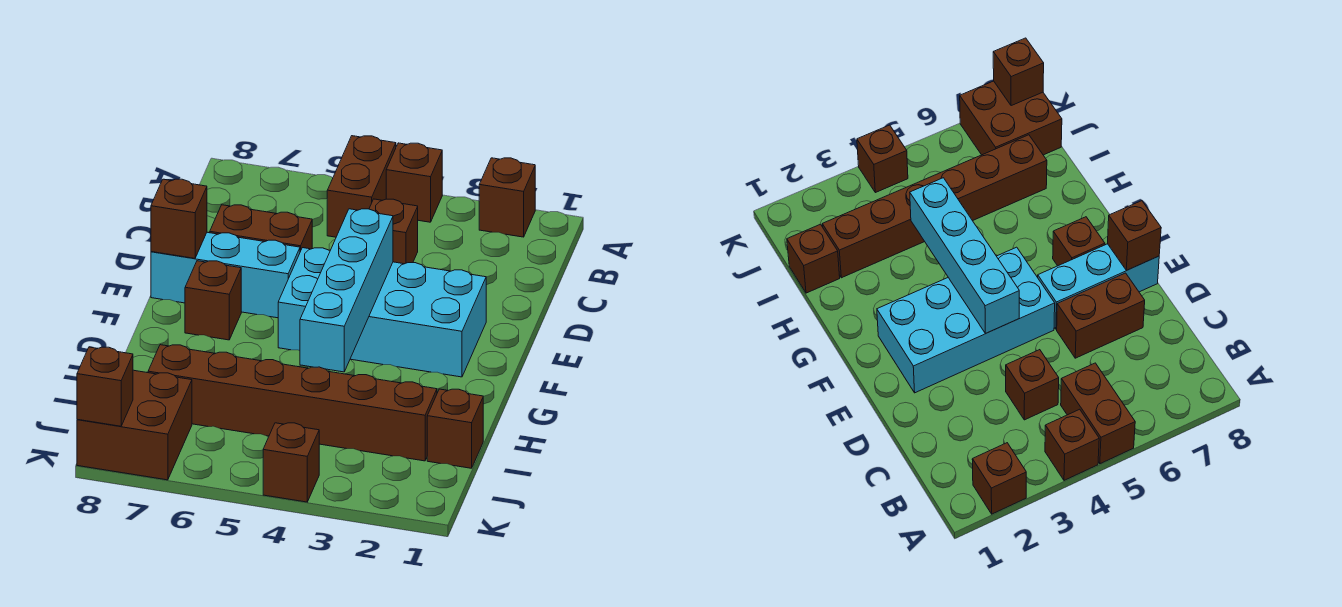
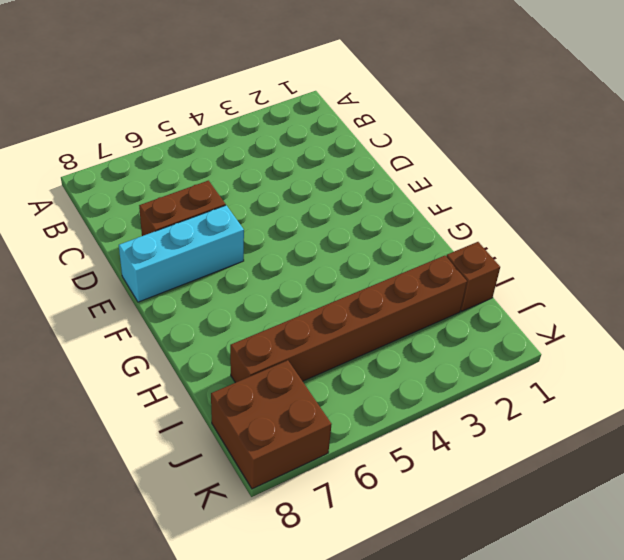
none -> brown 1x1 brick [479,158,535,237]
none -> brown 1x1 brick [386,143,442,222]
none -> brown 1x2 brick [327,136,396,237]

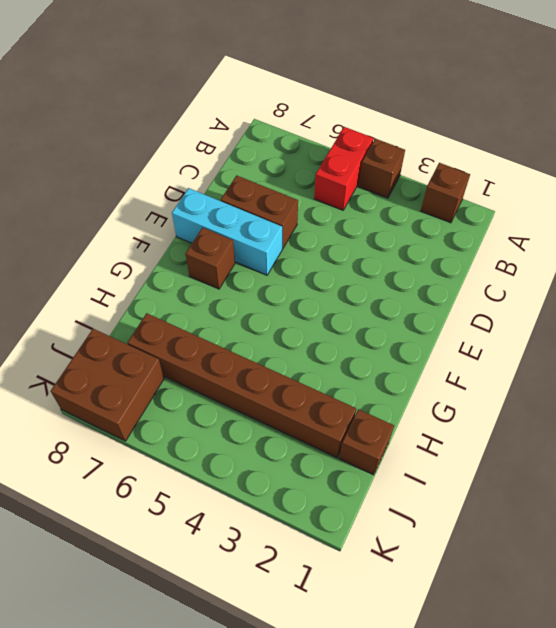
red 1x2 brick [314,127,373,210] -> brown 1x2 brick [327,136,396,237]
none -> brown 1x1 brick [369,199,418,264]
none -> cyan 2x4 brick [278,248,486,377]
none -> brown 1x1 brick [263,423,319,502]

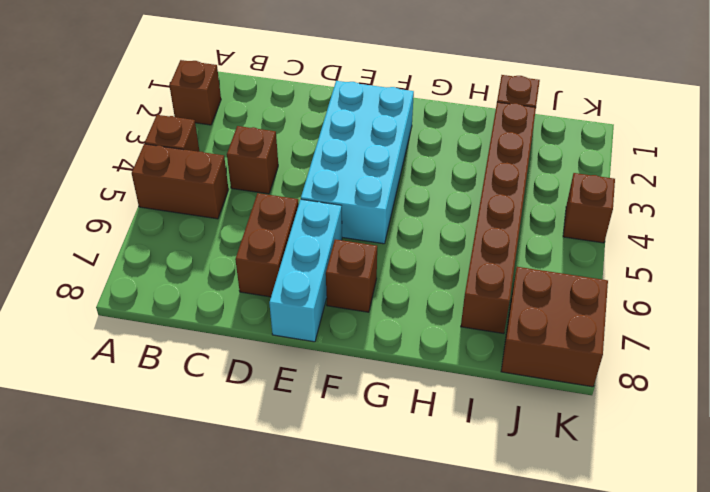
none -> cyan 1x4 brick [300,209,393,372]
none -> brown 1x1 brick [151,179,207,258]
none -> brown 1x1 brick [77,347,133,426]

